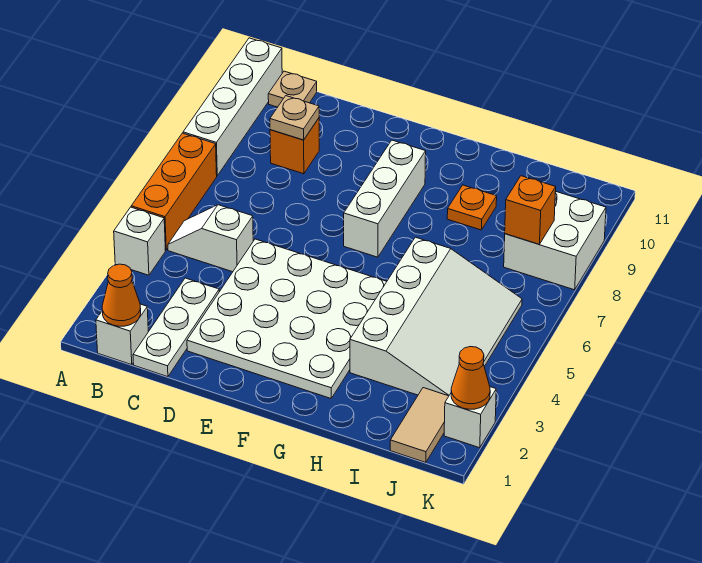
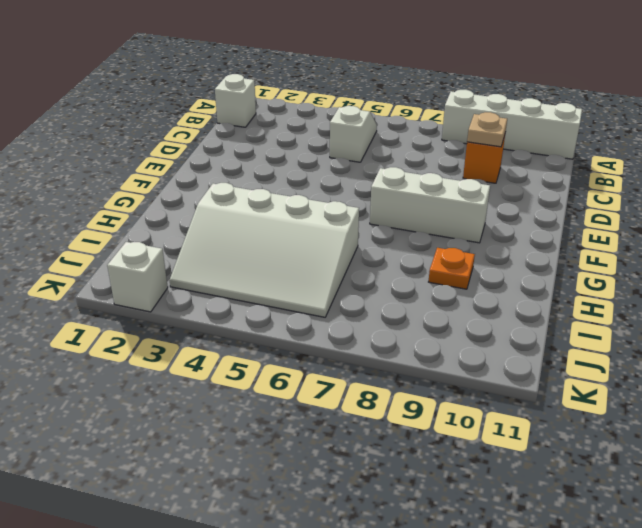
none -> white 1x1 brick [114,207,165,275]
none -> orange 1x3 brick [131,133,217,250]
none -> tan 1x1 plate [268,71,317,107]

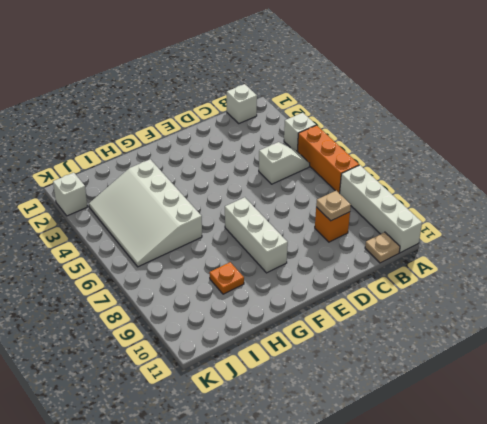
none -> white 1x3 plate [133,278,219,377]
none -> white 4x4 plate [187,239,387,398]
none -> tan 1x2 tile [390,388,449,463]

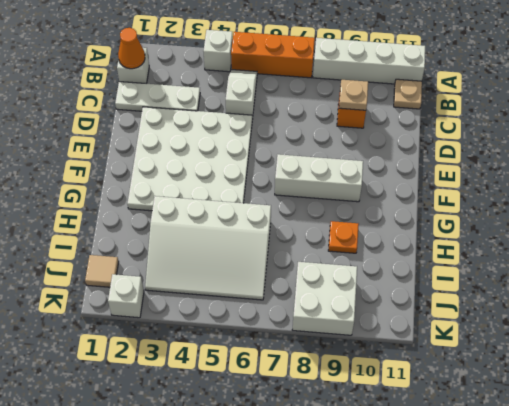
tan 1x1 tile [85,255,119,287] -> tan 1x2 tile [390,388,449,463]
none -> orange 1x1 brick [505,176,556,244]
none -> orange 1x1 cone [451,347,490,409]

